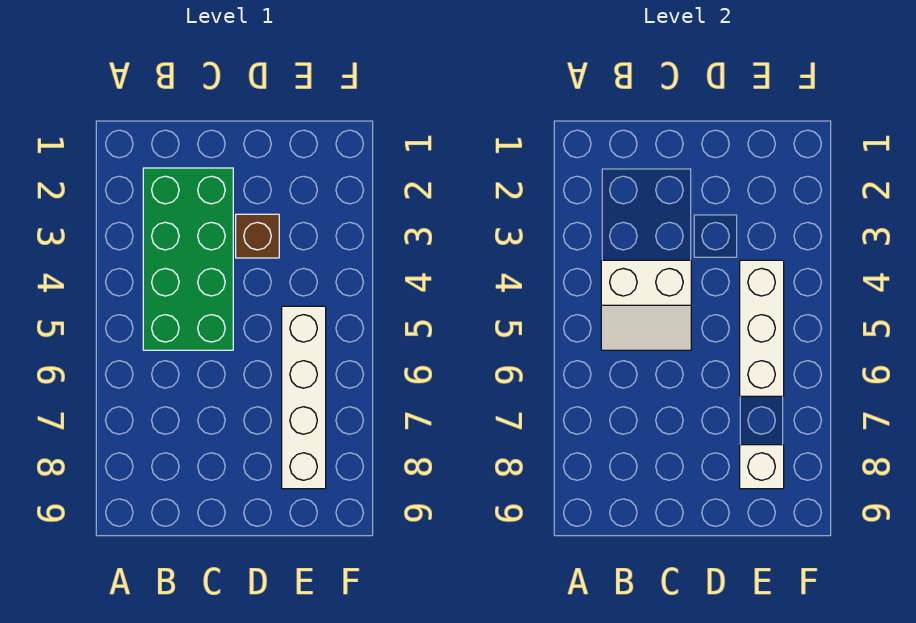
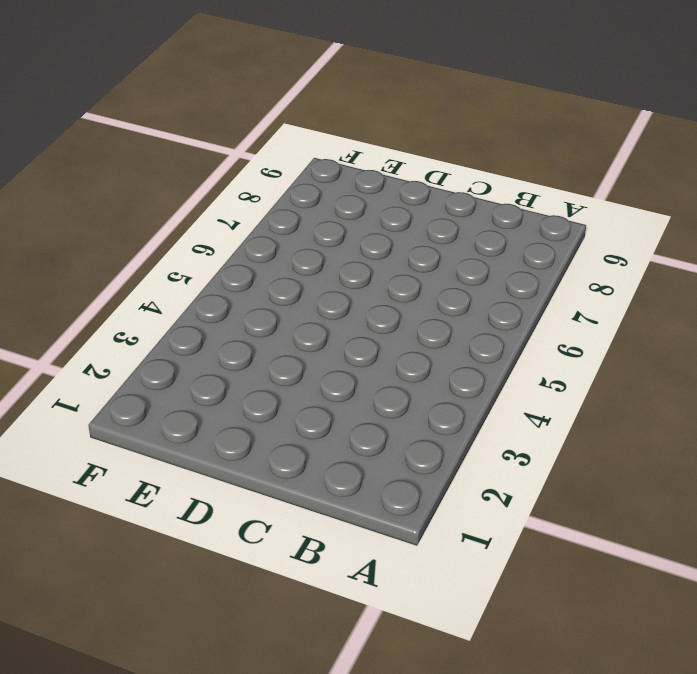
none -> green 2x4 brick [143,168,233,350]
none -> brown 1x1 brick [236,214,279,258]

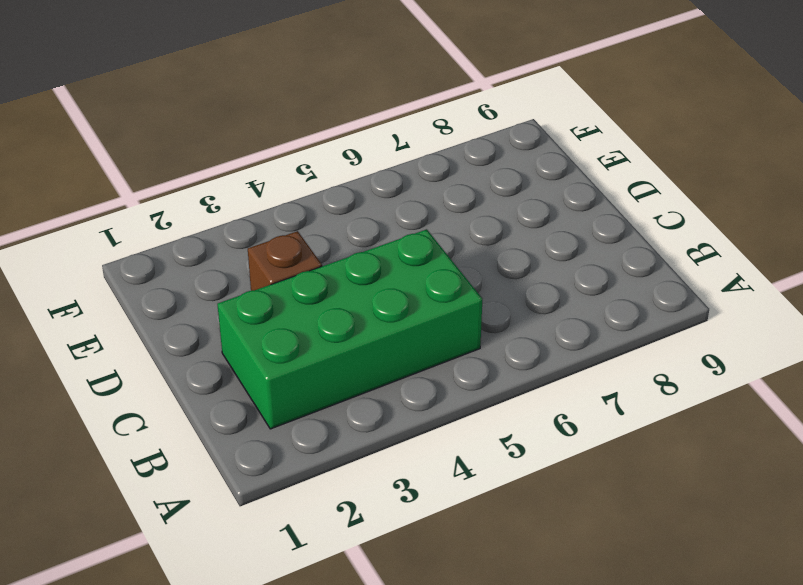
none -> white 1x4 brick [282,306,326,489]
none -> white 2x2 slope [601,260,691,350]

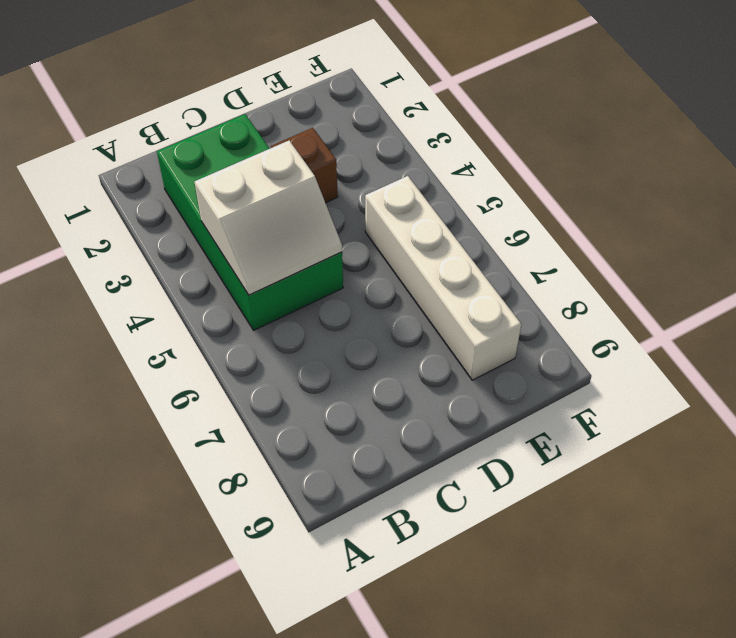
none -> white 1x3 brick [740,260,784,396]
none -> white 1x1 brick [740,445,784,489]

